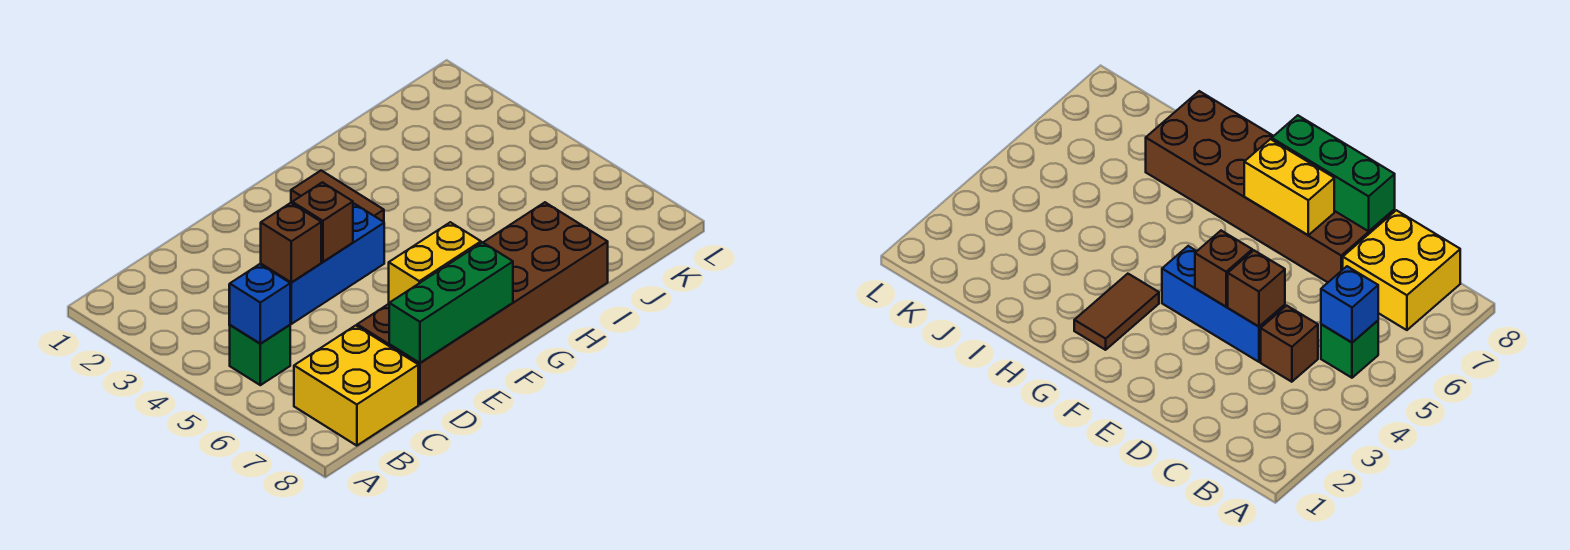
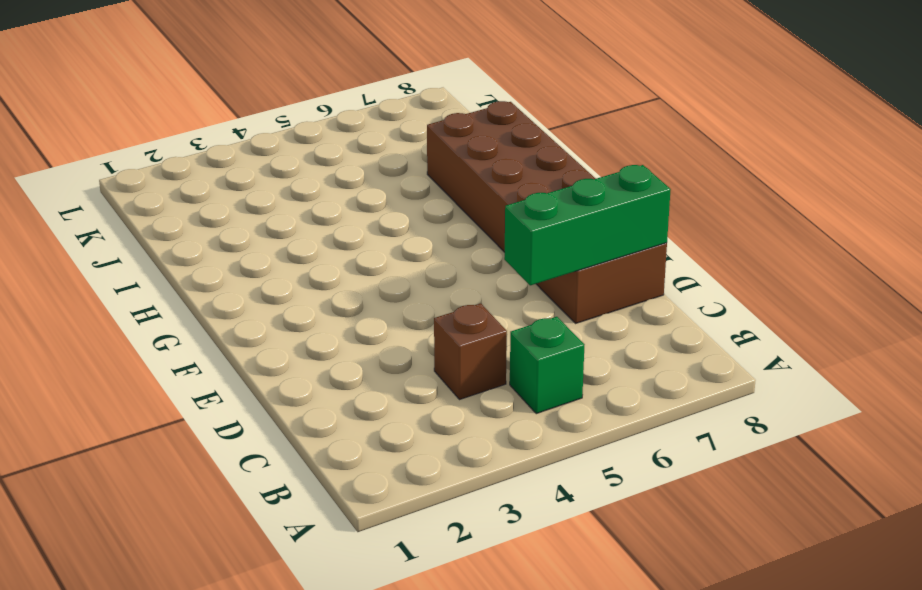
green 1x3 brick [504,165,671,285] -> green 1x3 brick turned to [389,242,513,363]
none -> yellow 2x2 brick [294,325,418,446]
none -> blue 1x3 brick [261,204,384,324]

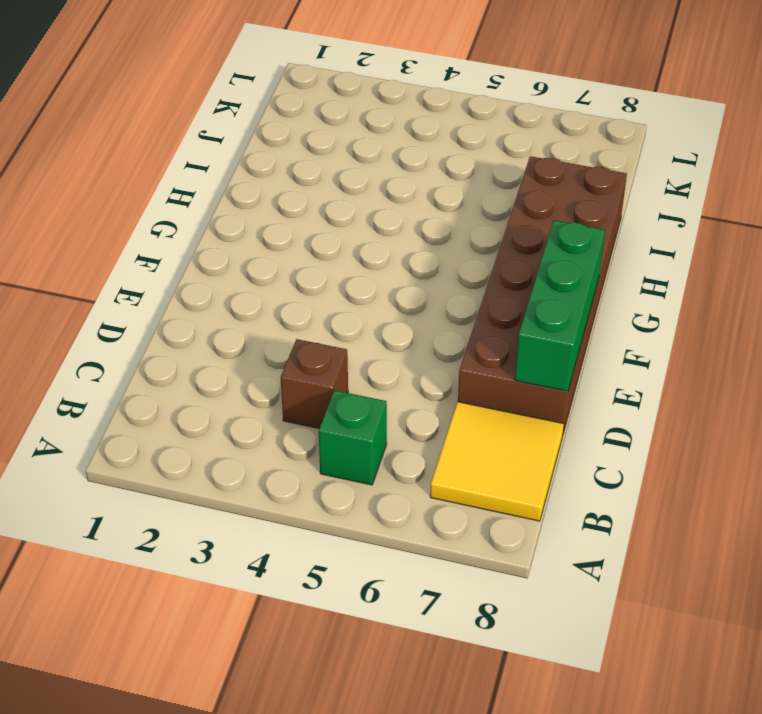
yellow 2x2 tile [430,402,564,521] -> yellow 2x2 brick [294,325,418,446]
none -> blue 1x3 brick [261,204,384,324]
none -> brown 1x2 tile [291,171,384,222]

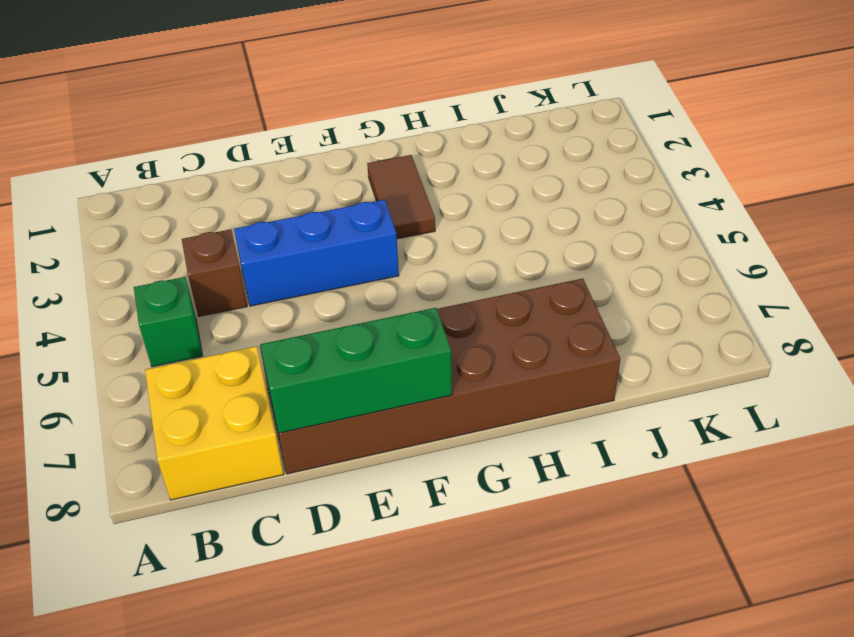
none -> blue 1x1 brick [230,264,290,344]
none -> brown 1x1 brick [261,203,321,283]

